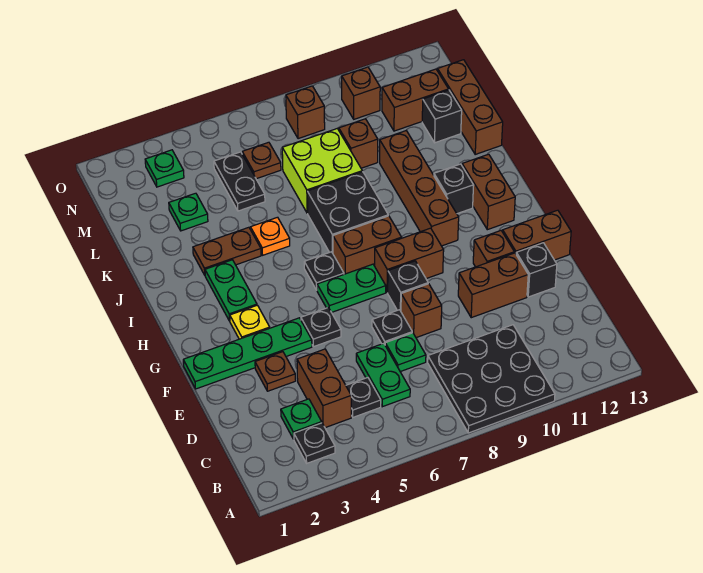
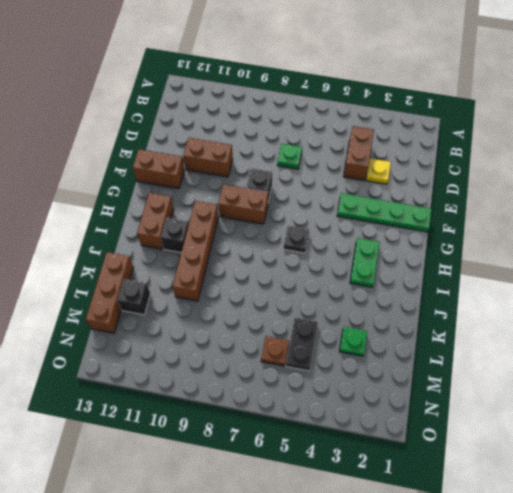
yellow 1x1 plate [366,158,391,184] -> yellow 1x1 plate moved to [230,305,270,339]
none -> black 3x3 plate [428,325,555,433]
none -> black 1x1 plate [294,423,335,463]
none -> green 1x1 plate [281,399,322,439]
none -> black 1x1 plate [346,378,381,417]

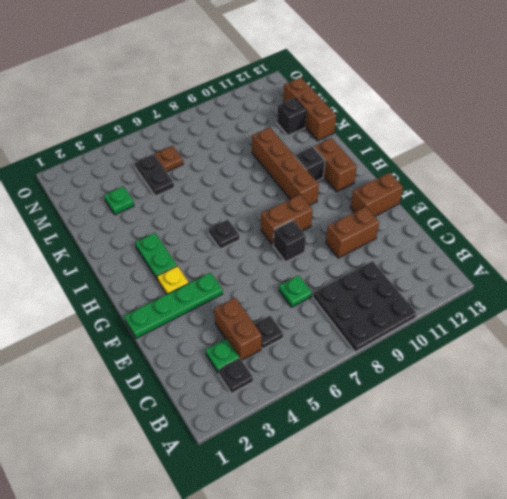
none -> green 1x2 plate [356,343,410,407]
none -> brown 1x1 plate [255,352,296,391]
none -> black 1x1 plate [372,310,412,344]
none -> brown 1x1 brick [401,284,442,338]

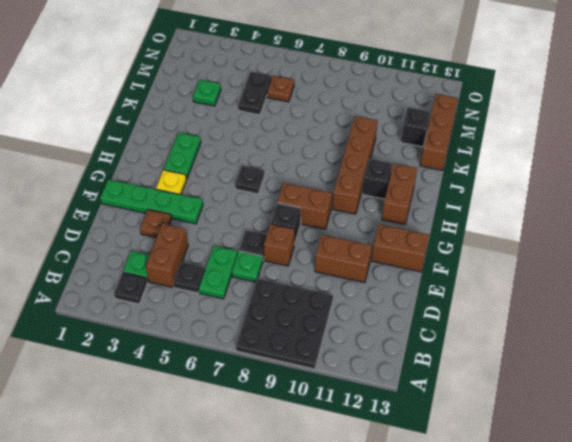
none -> black 1x1 brick [516,243,557,297]
none -> black 1x1 plate [301,308,341,347]
none -> brown 1x1 brick [473,231,514,267]
none -> green 1x2 plate [317,264,386,312]

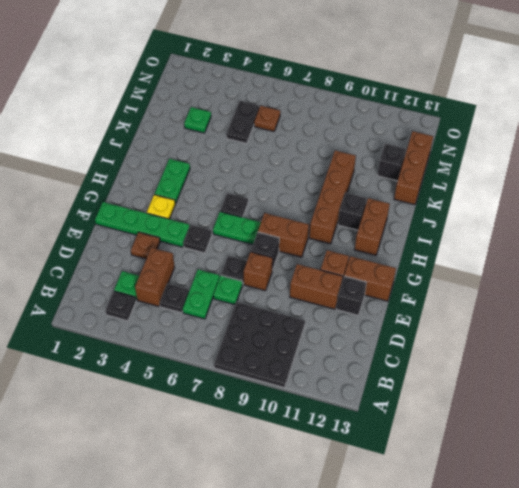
none -> brown 1x2 brick [333,216,402,274]
none -> black 2x2 brick [307,172,388,253]
none -> brown 1x2 plate [193,227,261,275]
none -> orange 1x1 plate [250,217,290,255]

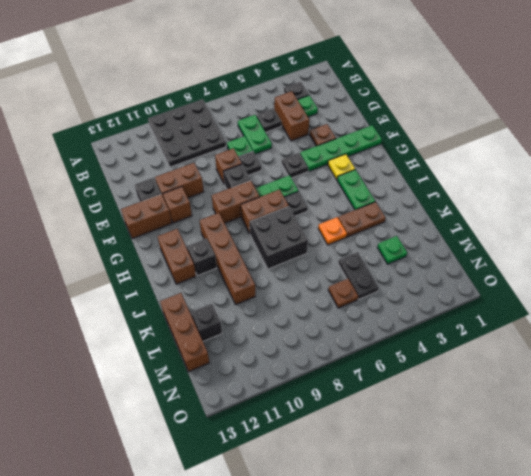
none -> lime 2x2 brick [282,128,362,213]
none -> brown 1x1 brick [339,119,378,168]
none -> brown 1x2 brick [382,69,449,131]
none -> green 1x1 plate [145,150,184,187]

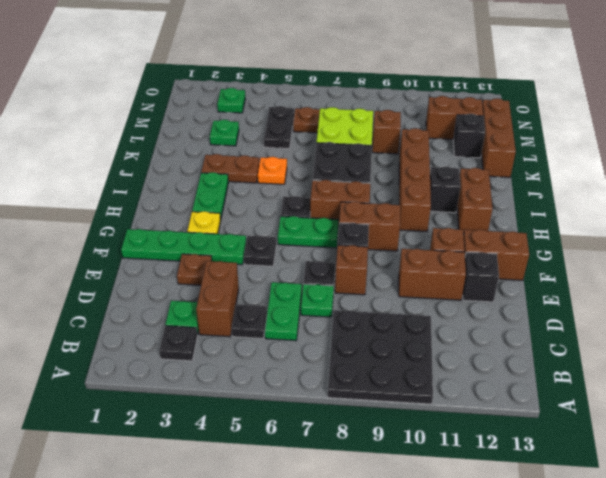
none -> brown 1x1 brick [286,86,325,139]
none -> brown 1x1 brick [342,67,380,119]

